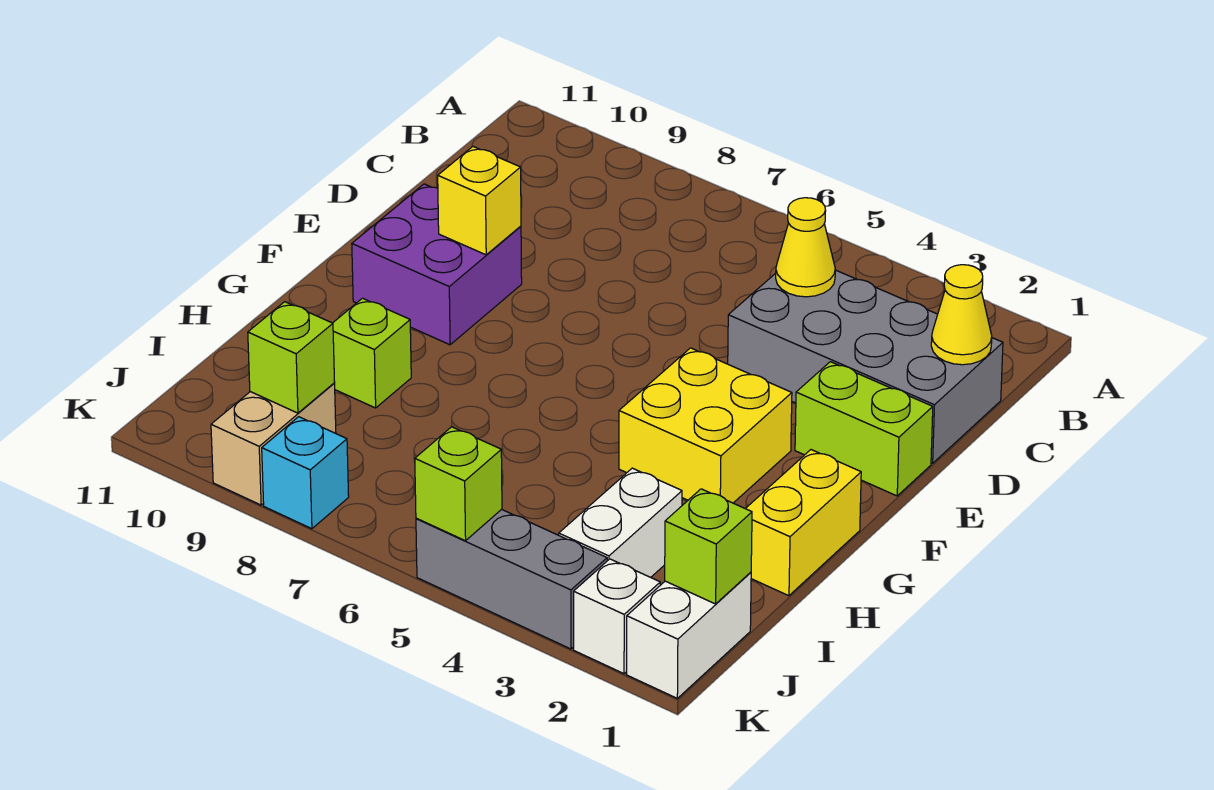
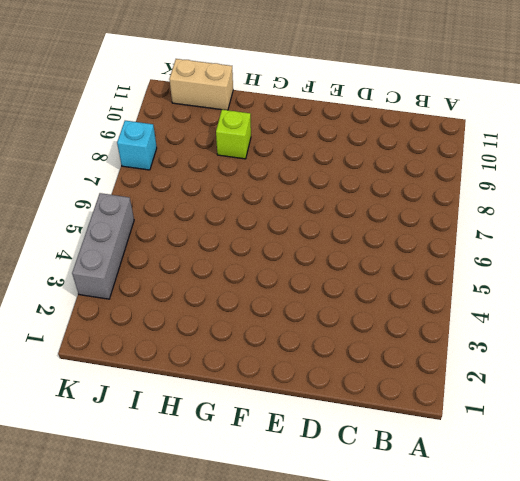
tan 1x2 brick [169,59,233,110] -> tan 1x2 brick moved to [211,383,336,505]
none -> grey 2x4 brick [728,270,1003,463]
none -> lime 1x2 brick [795,362,933,496]
none -> purple 2x2 brick [352,184,522,345]

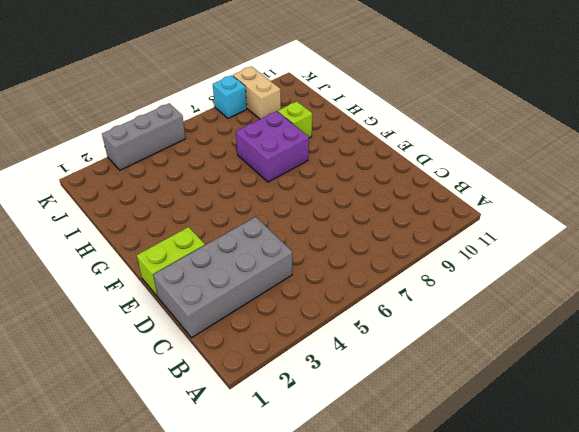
purple 2x2 brick [236,111,309,182] -> purple 2x2 brick moved to [352,184,522,345]
none -> yellow 2x2 brick [619,348,792,503]
none -> yellow 1x2 brick [745,450,861,596]
none -> white 1x2 brick [559,468,682,577]

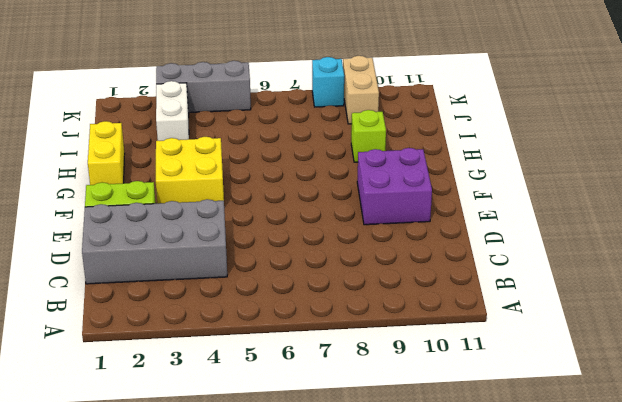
none -> white 1x2 brick [627,572,751,698]
none -> white 1x1 brick [574,559,660,674]
none -> yellow 1x1 cone [931,265,992,365]

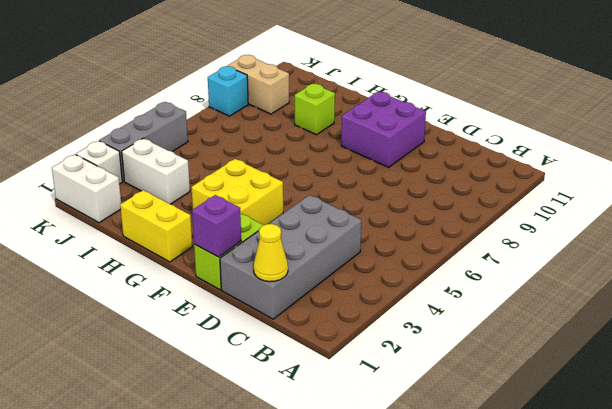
purple 1x1 brick [192,195,241,257] -> none
none -> yellow 1x1 cone [776,198,835,297]
none -> yellow 1x1 brick [438,147,521,255]
none -> lime 1x1 brick [665,489,752,604]

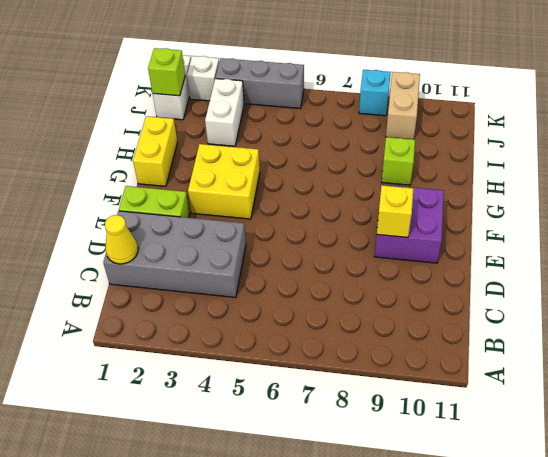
none -> yellow 1x1 cone [776,198,835,297]
none -> lime 1x1 brick [248,302,335,413]
none -> lime 1x1 brick [415,427,502,541]

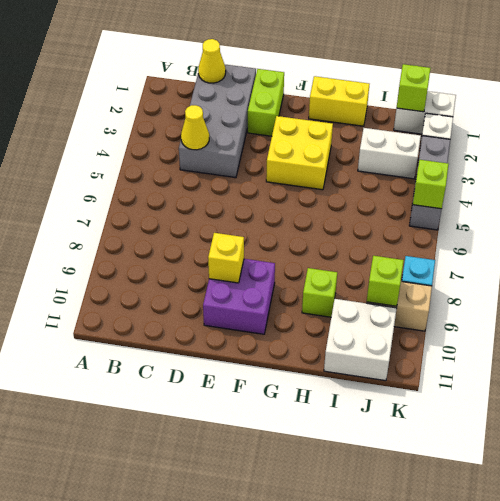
white 2x2 brick [324,299,397,381] -> none

